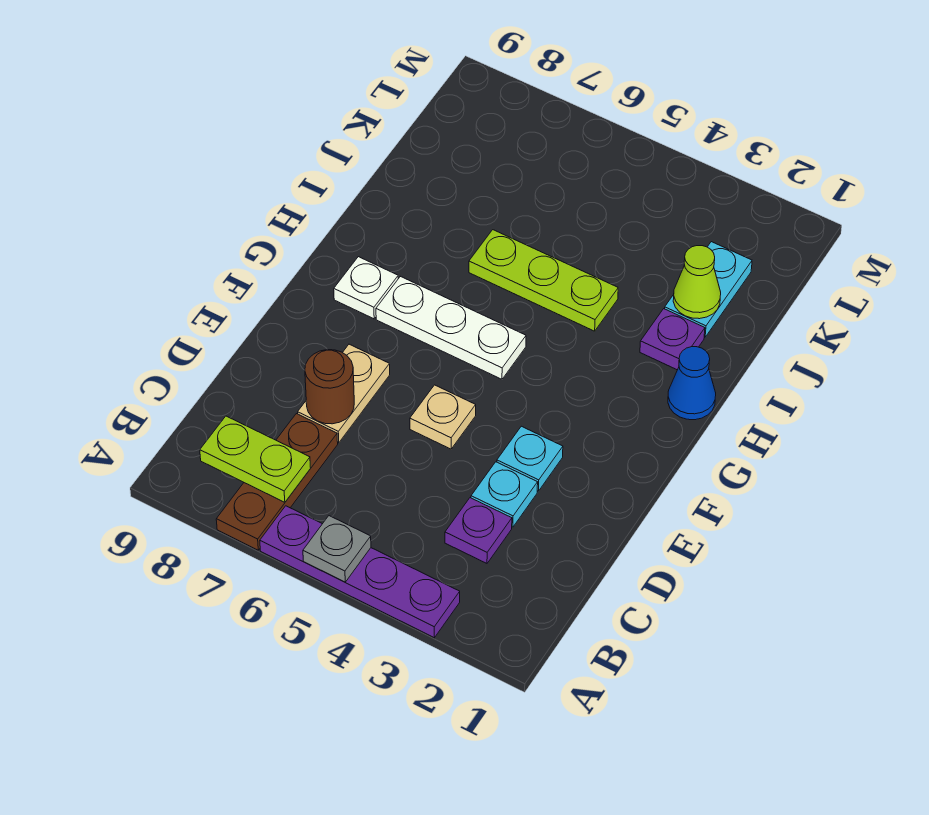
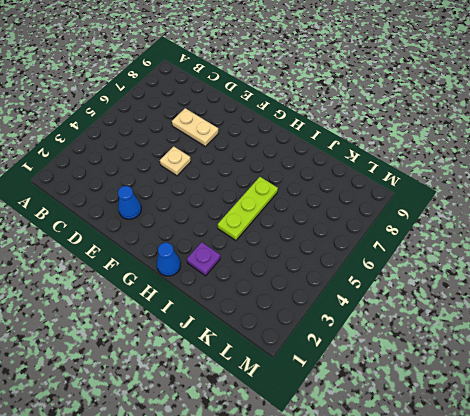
blue 1x1 cone [118,186,141,219] -> none
none -> purple 1x4 plate [260,506,460,638]
none -> brown 1x3 plate [216,414,338,550]
none -> purple 1x1 plate [445,498,512,563]

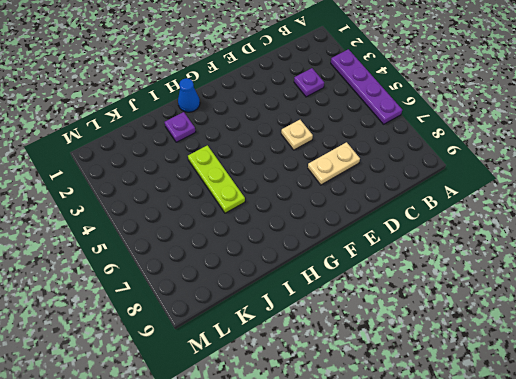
none -> brown 1x3 plate [216,414,338,550]
none -> cyan 1x1 plate [471,462,538,527]
none -> cyan 1x1 plate [497,426,563,491]

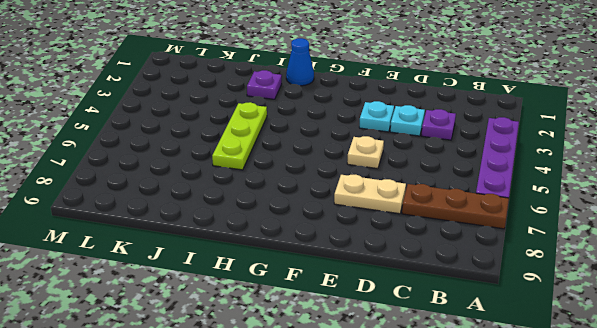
none -> white 1x3 plate [376,276,526,379]
none -> white 1x1 plate [334,257,398,319]
none -> cyan 1x2 plate [665,242,752,337]

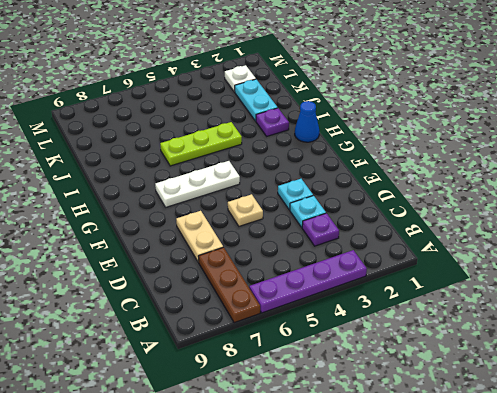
white 1x1 plate [225,65,256,92] -> white 1x1 plate moved to [334,257,398,319]
none -> grey 1x1 plate [303,516,371,582]
none -> lime 1x2 plate [200,416,311,502]
none -> brown 1x1 round brick [305,350,354,424]

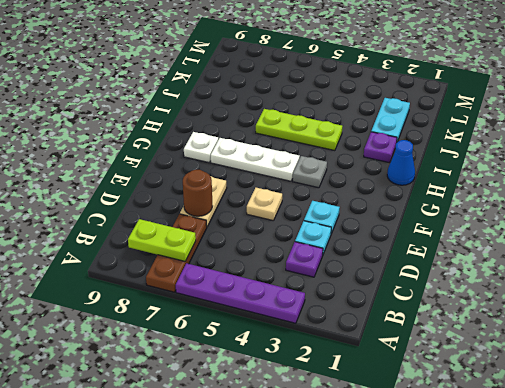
grey 1x1 plate [293,156,327,188] -> grey 1x1 plate moved to [303,516,371,582]
none -> lime 1x1 cone [673,246,721,319]

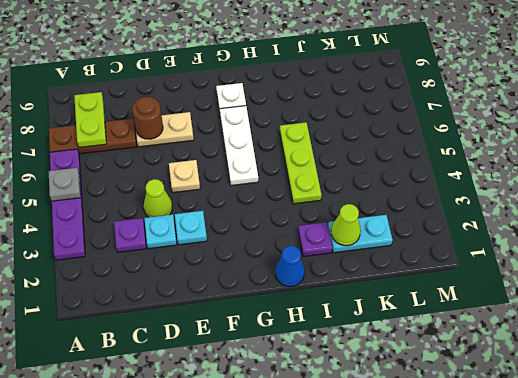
lime 1x1 cone [144,179,172,217] -> none

